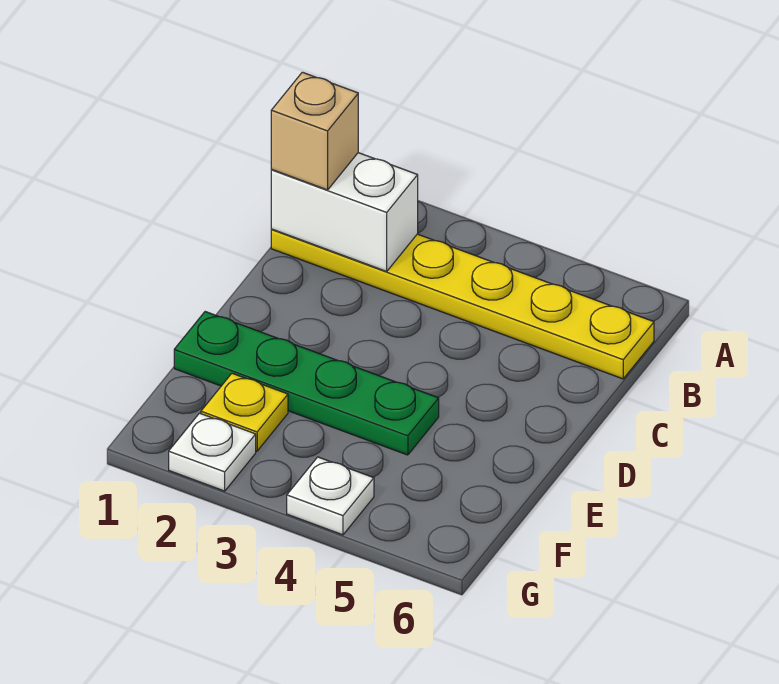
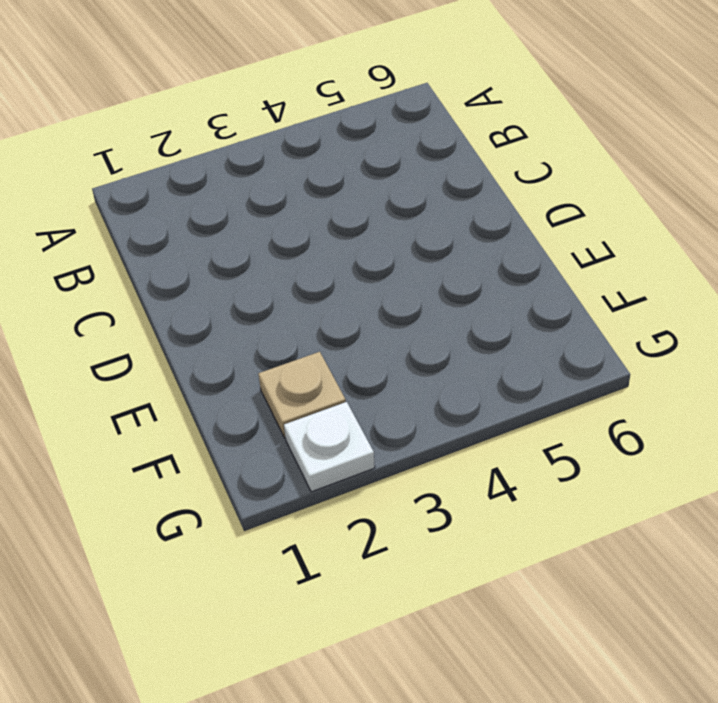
tan 1x1 plate [258,352,346,438] -> yellow 1x1 plate [201,373,288,451]
none -> yellow 1x6 plate [271,229,654,379]
none -> green 1x4 plate [174,312,439,455]

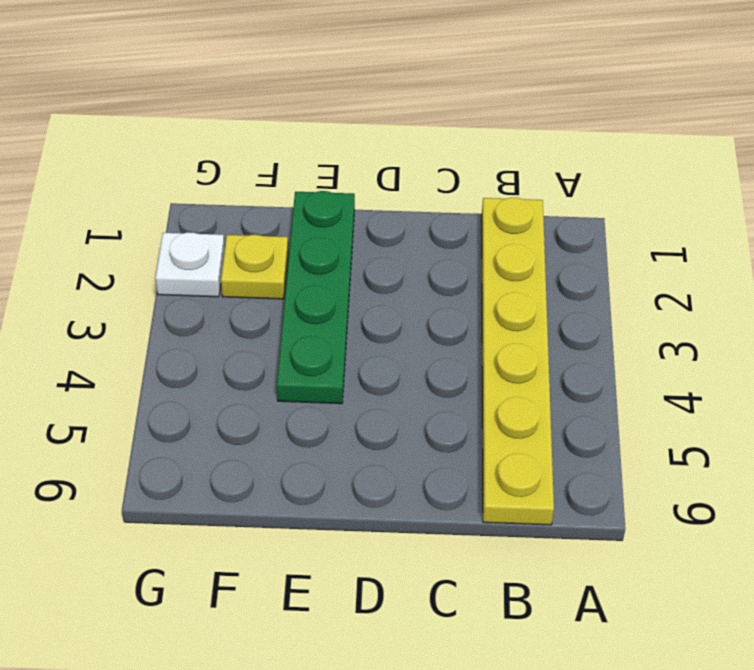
none -> white 1x1 plate [287,457,374,535]
none -> white 1x2 brick [271,153,418,271]

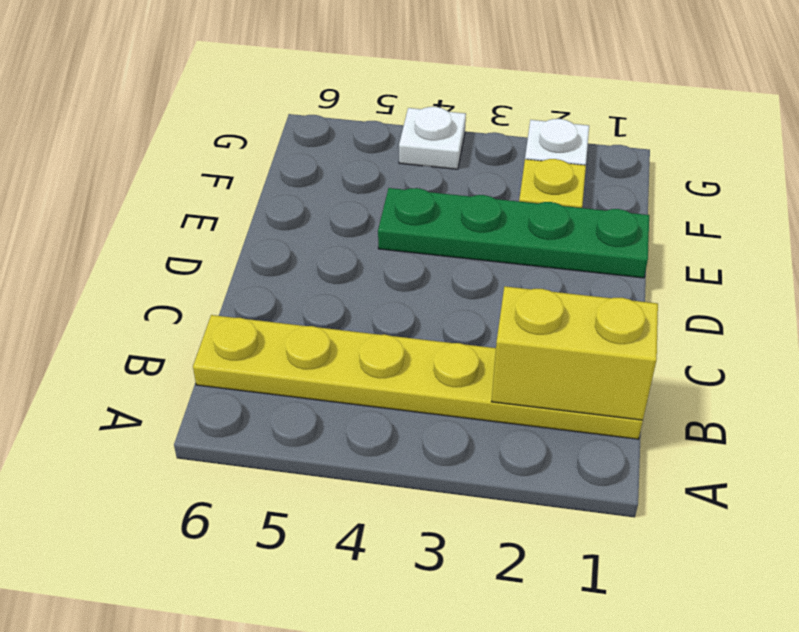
yellow 1x2 brick [491,286,658,420] -> white 1x2 brick [271,153,418,271]
none -> tan 1x1 brick [271,72,358,190]

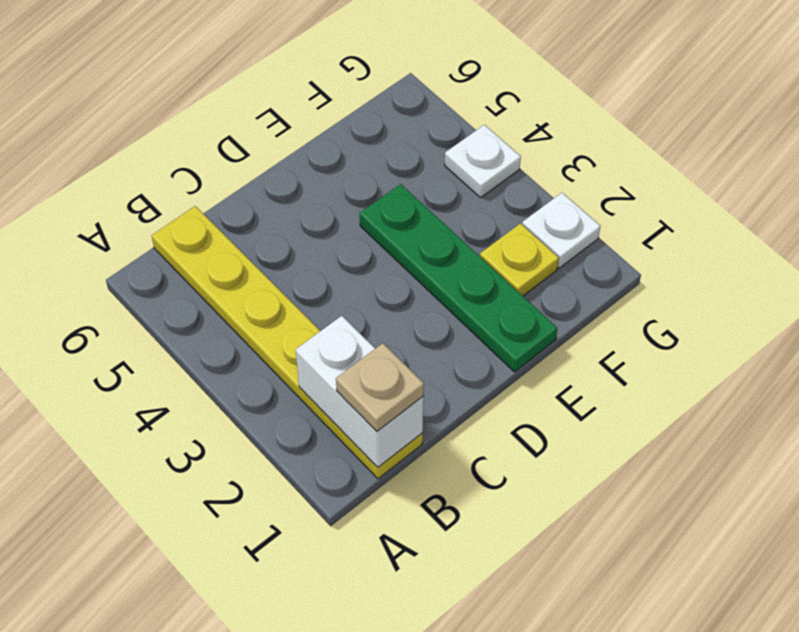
tan 1x1 plate [336,343,424,431] -> tan 1x1 brick [271,72,358,190]

